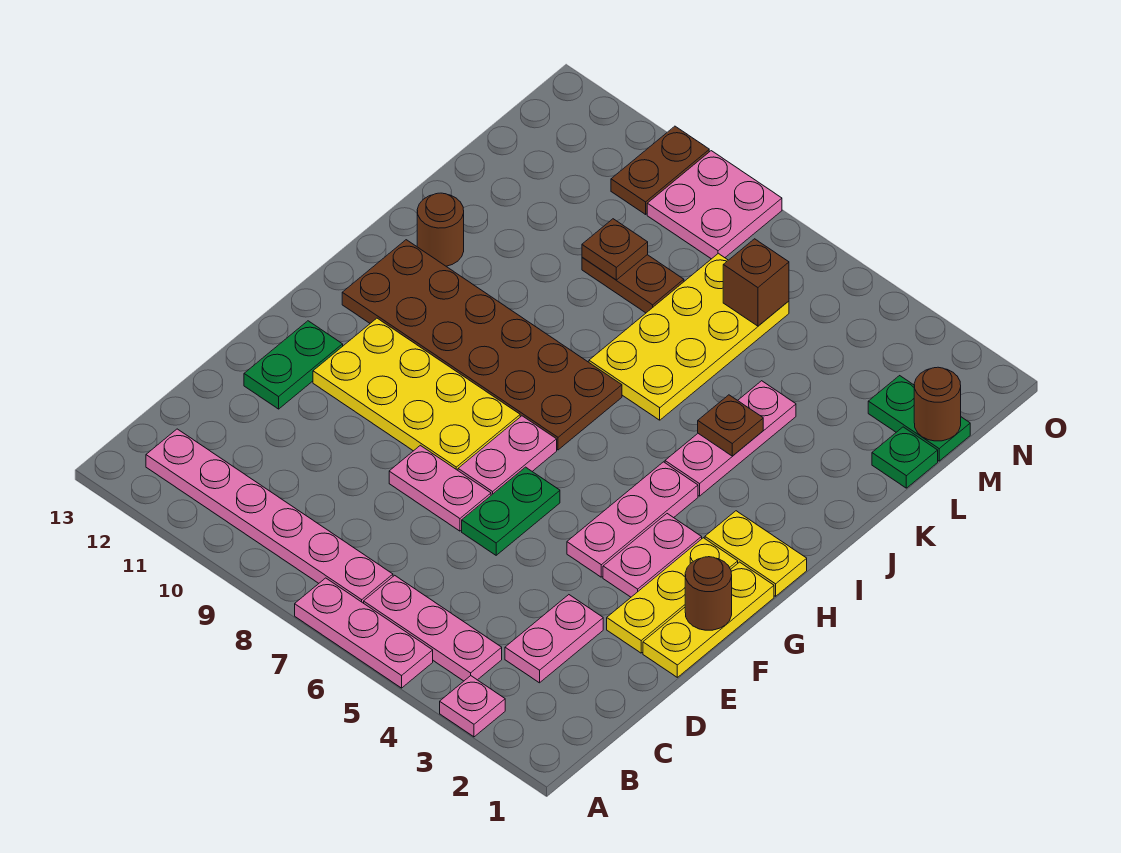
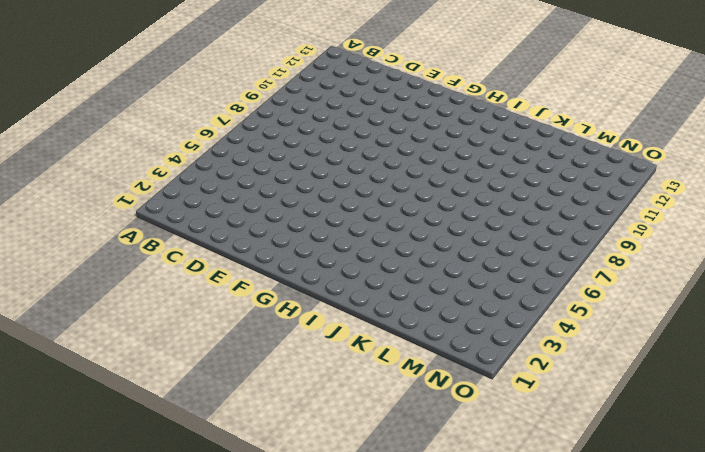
none -> pink 1x1 plate [440,676,505,737]
none -> pink 1x3 plate [295,578,433,688]
none -> pink 1x3 plate [364,575,502,681]

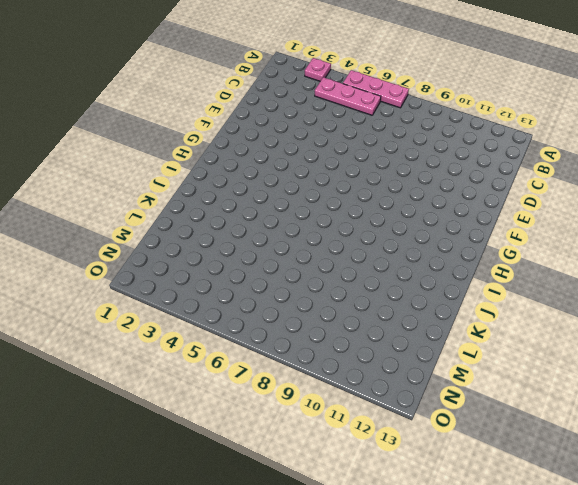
none -> pink 1x6 plate [146,429,393,603]
none -> pink 1x2 plate [505,595,603,683]
none -> yellow 1x3 plate [643,562,774,677]

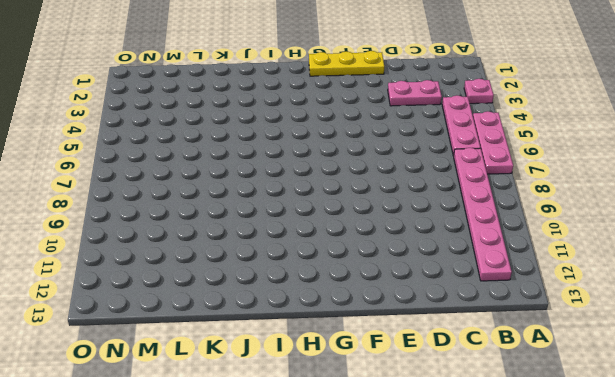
none -> yellow 1x3 plate [607,538,738,653]
none -> green 1x2 plate [462,467,560,555]
none -> pink 1x2 plate [389,445,491,531]

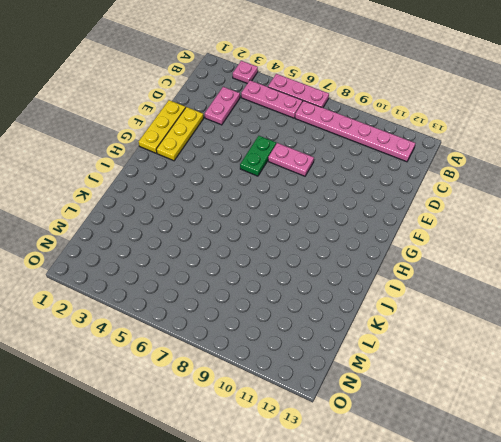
none -> green 1x2 plate [244,321,343,409]
none -> pink 1x2 plate [603,514,702,597]
none -> pink 1x3 plate [567,462,698,577]

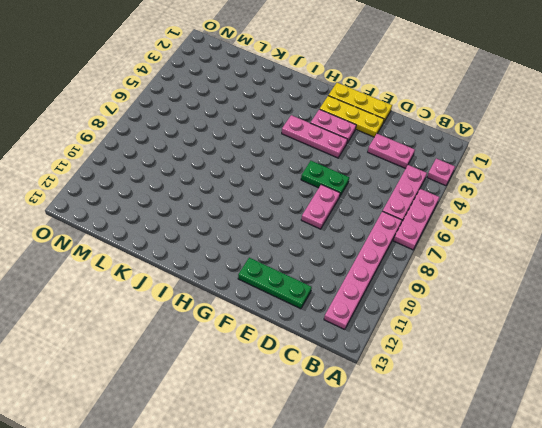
green 1x3 plate [238,258,312,309] -> green 1x2 plate [244,321,343,409]
none -> pink 1x2 plate [458,416,557,495]
none -> yellow 2x4 plate [313,318,520,470]
none -> yellow 1x2 plate [705,511,807,596]

